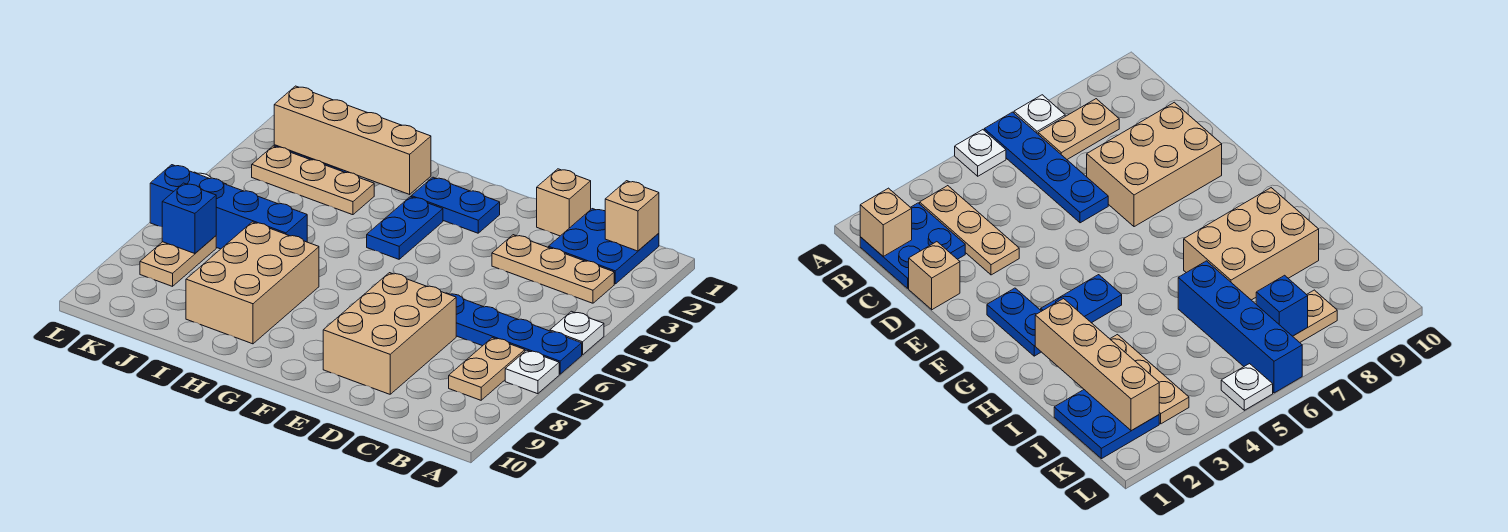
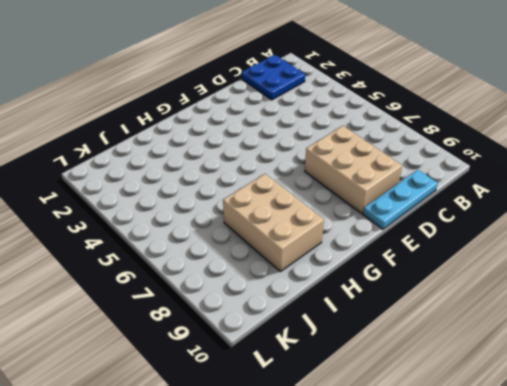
cyan 1x3 plate [363,170,438,229] -> none
none -> white 1x1 plate [550,311,604,355]
none -> blue 1x4 plate [446,293,582,374]
none -> white 1x1 plate [505,350,559,394]

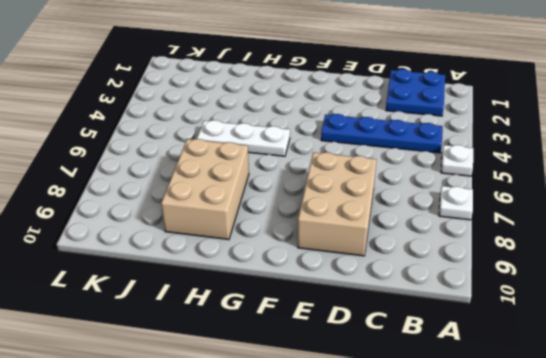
blue 1x4 plate [321,114,443,153] -> blue 1x4 plate moved to [446,293,582,374]
white 1x3 plate [197,120,290,156] -> none
none -> tan 1x3 plate [492,235,614,303]
none -> tan 1x2 plate [449,338,525,400]
none -> tan 1x1 brick [537,169,591,236]

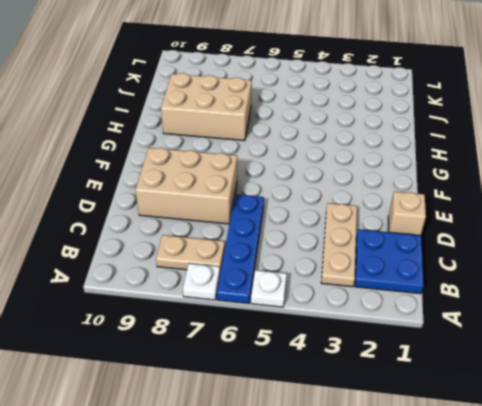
none -> blue 1x2 plate [411,177,500,233]
none -> blue 1x2 plate [367,197,443,259]
none -> tan 1x3 plate [252,146,374,215]

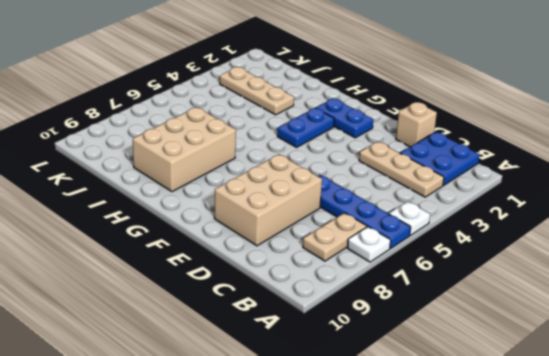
none -> blue 1x4 brick [150,165,307,249]
none -> blue 2x2 plate [1054,390,1159,459]
none -> tan 1x2 plate [140,236,216,286]

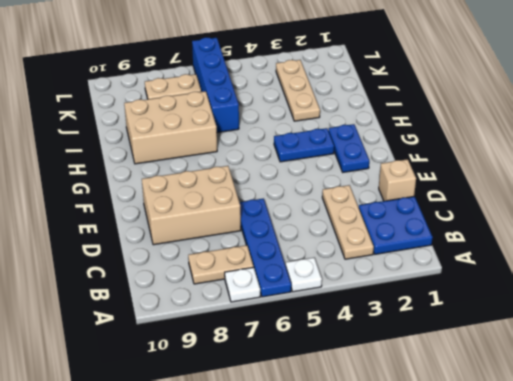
none -> blue 2x2 plate [1054,390,1159,459]
none -> white 1x1 plate [1221,364,1273,410]
none -> tan 1x1 brick [605,181,659,251]

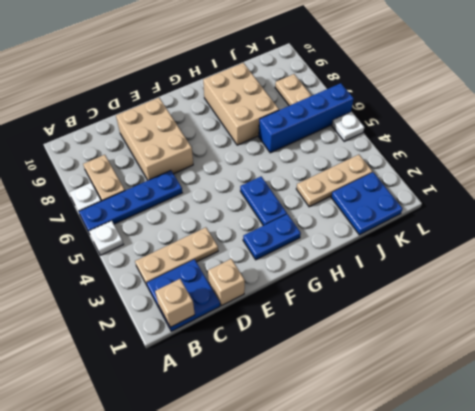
none -> tan 1x4 brick [274,86,431,194]
none -> blue 1x1 brick [162,183,216,254]

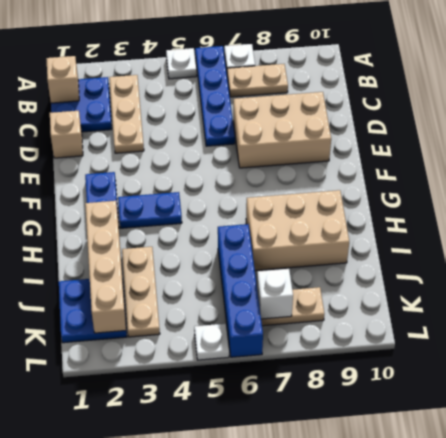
white 1x1 brick [257,269,293,319] -> blue 1x1 brick [162,183,216,254]

